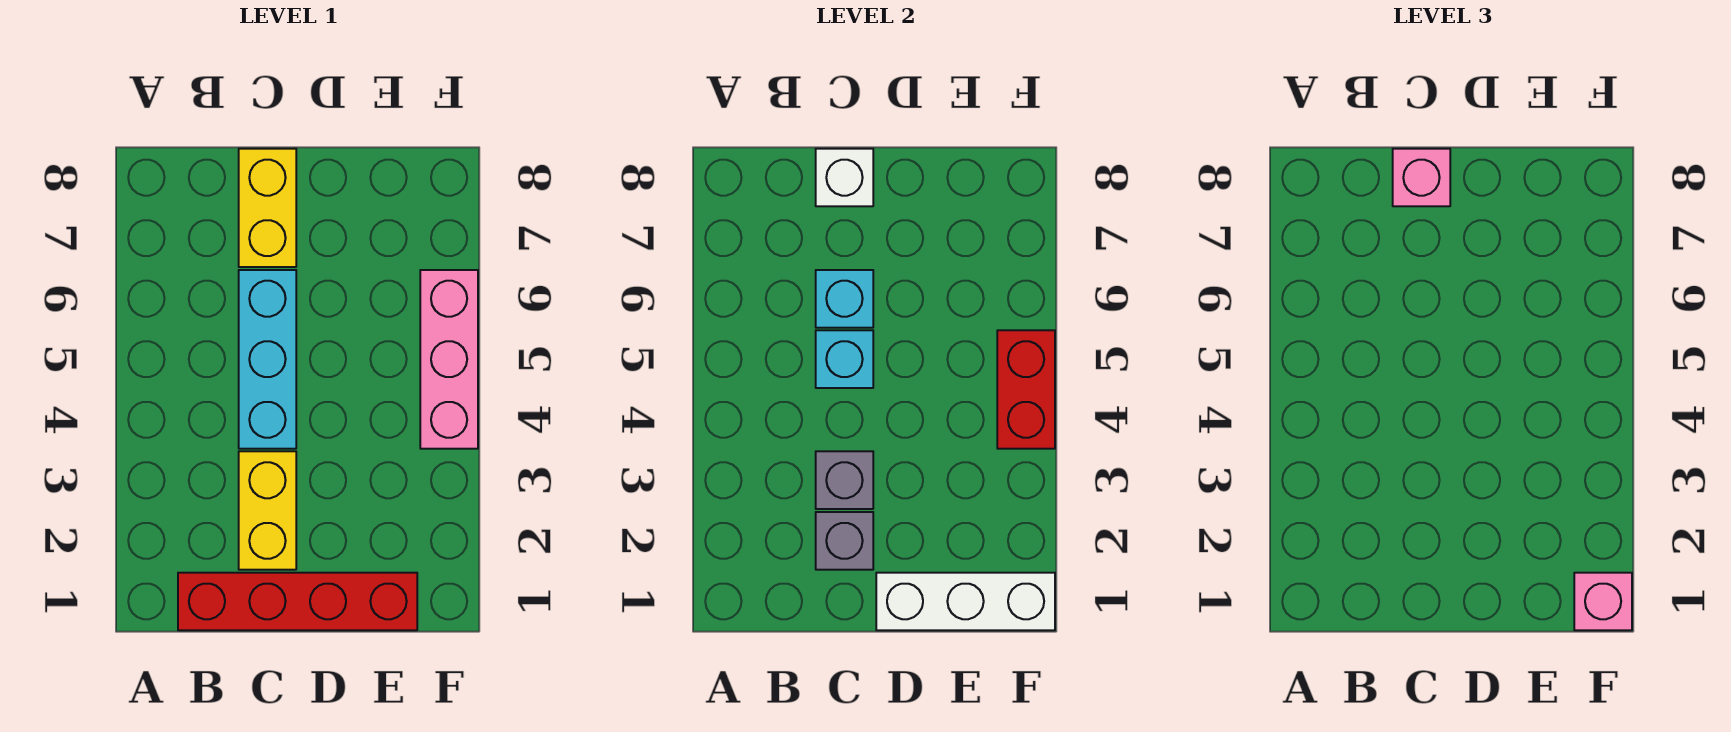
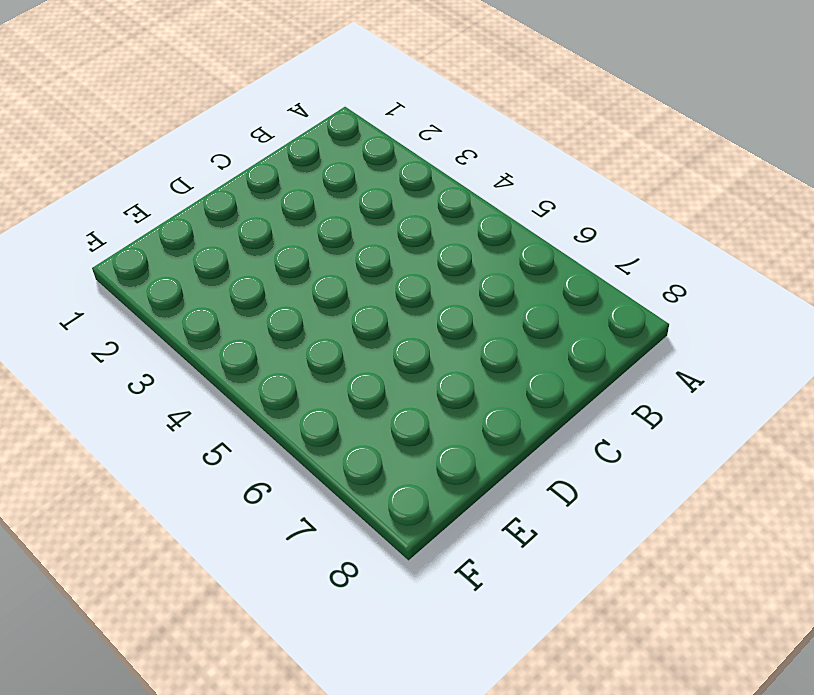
none -> red 1x4 brick [178,573,417,630]
none -> yellow 1x2 brick [239,451,296,570]
none -> cyan 1x3 brick [239,270,296,449]

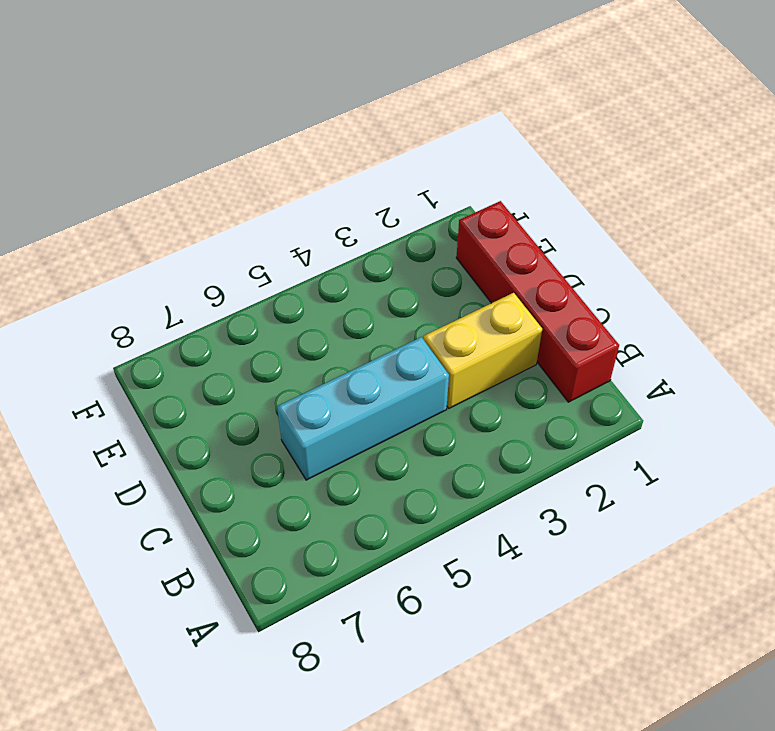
none -> yellow 1x2 brick [239,149,296,267]
none -> pink 1x3 brick [420,270,478,449]
none -> grey 1x1 brick [816,512,873,570]

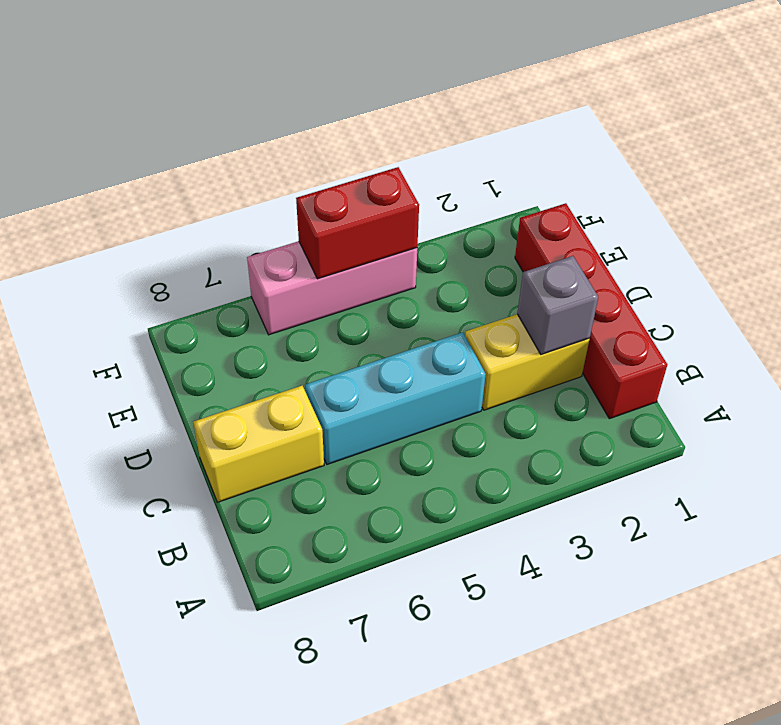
none -> grey 1x1 brick [816,451,873,509]
none -> cyan 1x1 brick [816,330,873,388]
none -> cyan 1x1 brick [816,270,873,328]

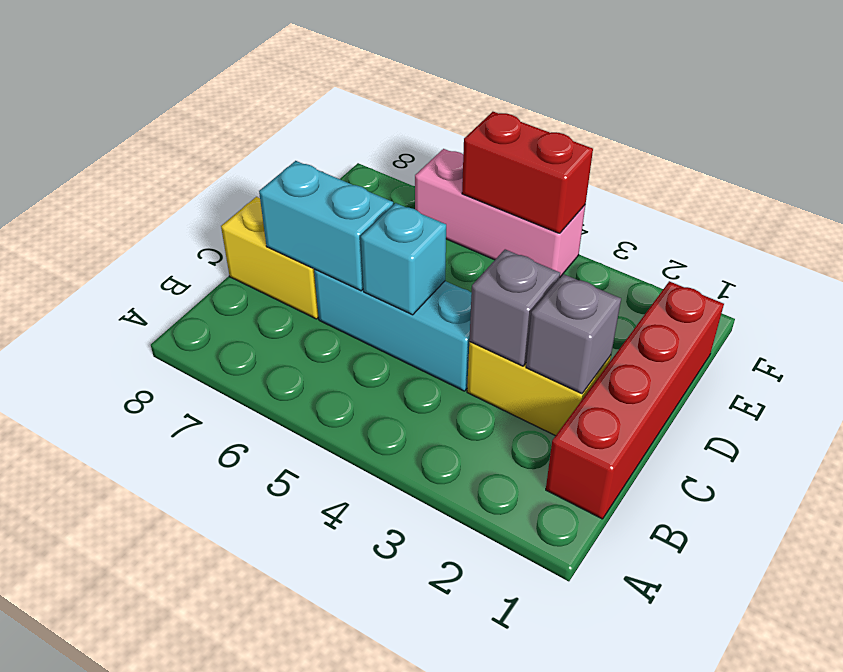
cyan 1x2 brick [259,161,393,291] -> cyan 1x1 brick [816,270,873,328]
none -> white 1x1 brick [816,149,873,206]
none -> white 1x3 brick [876,573,1055,630]
none -> pink 1x1 brick [1393,149,1450,206]

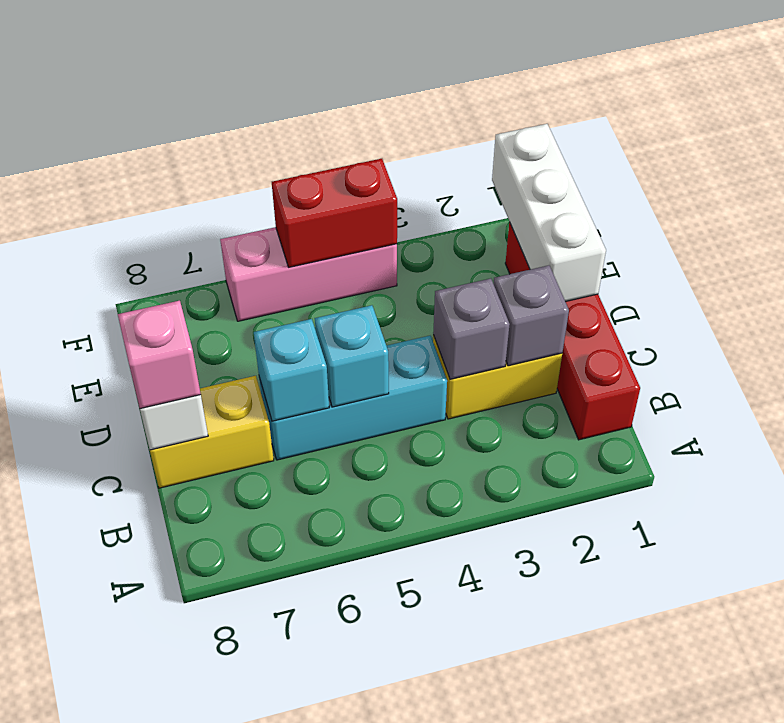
none -> pink 1x1 brick [1574,573,1632,630]

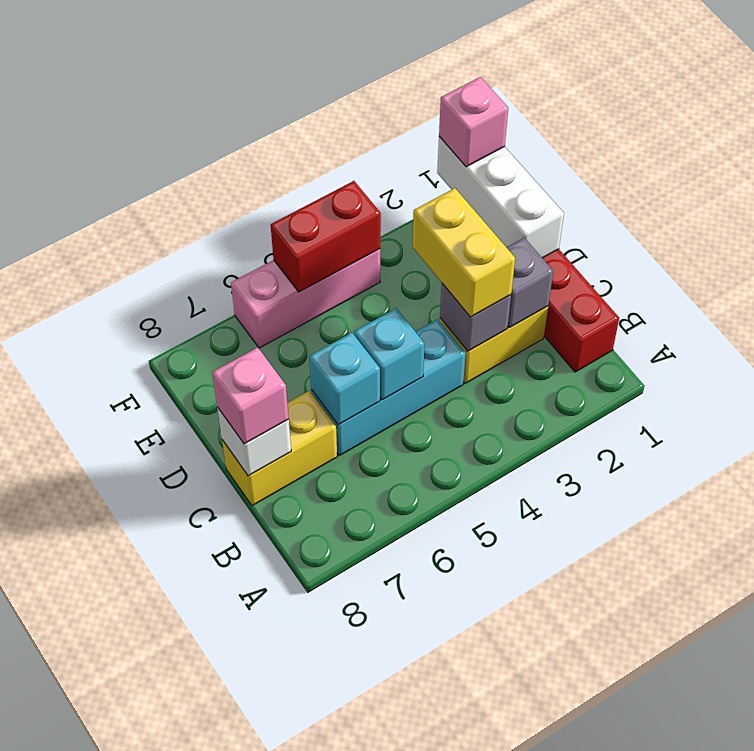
yellow 1x2 brick [413,188,515,317] -> none

